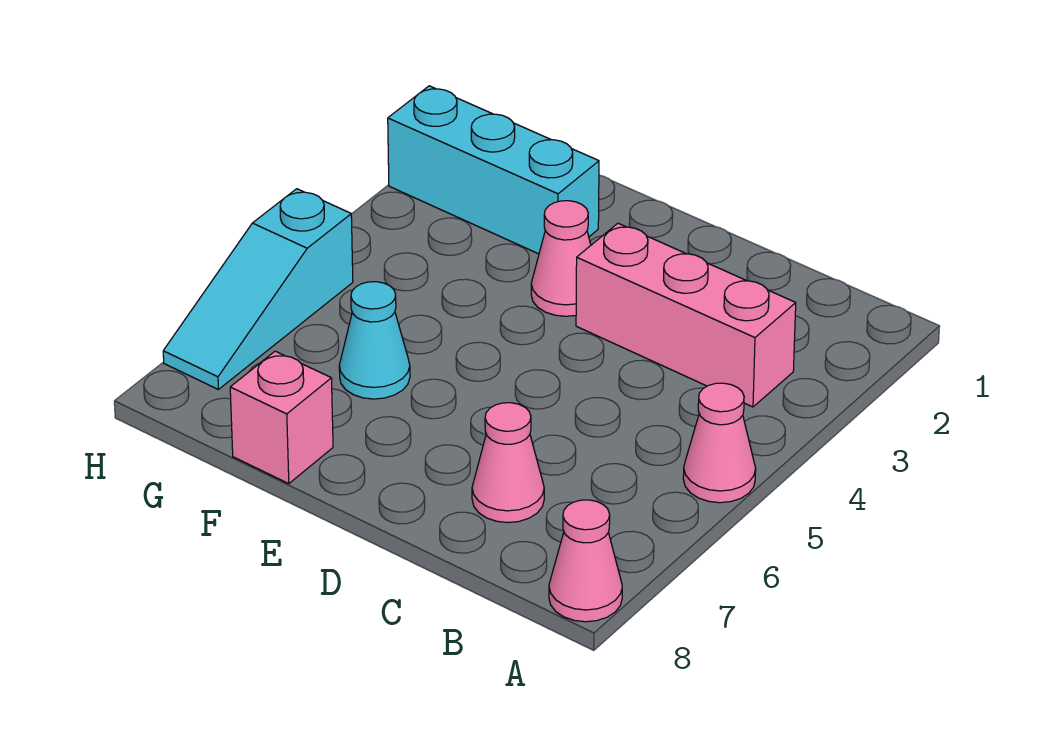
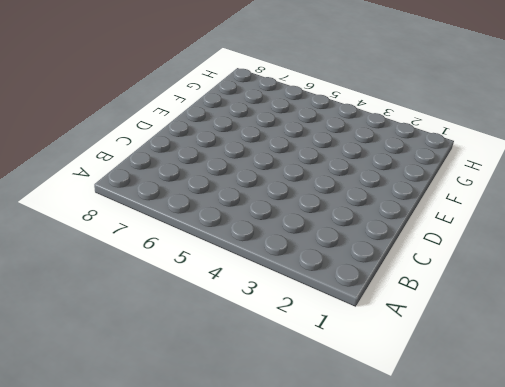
none -> pink 1x1 cone [683,383,756,503]
none -> pink 1x1 cone [549,500,622,622]

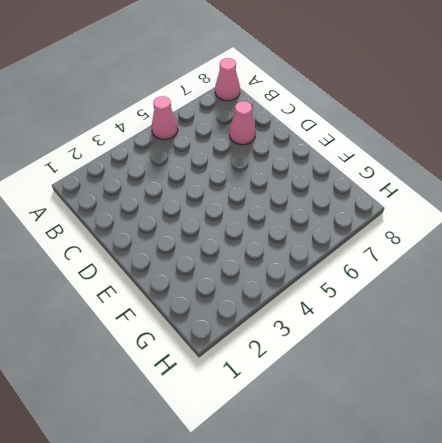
none -> pink 1x3 brick [576,223,796,407]
none -> pink 1x1 cone [531,201,591,316]

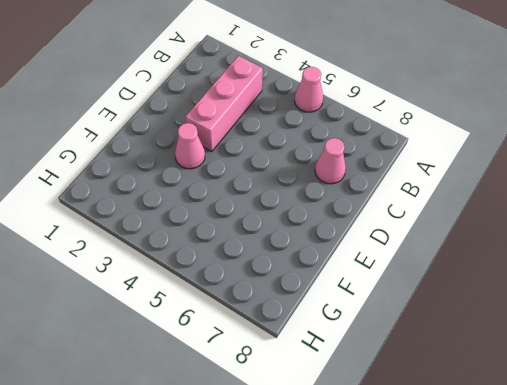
none -> pink 1x1 cone [549,500,622,622]
none -> cyan 1x3 brick [388,86,599,254]

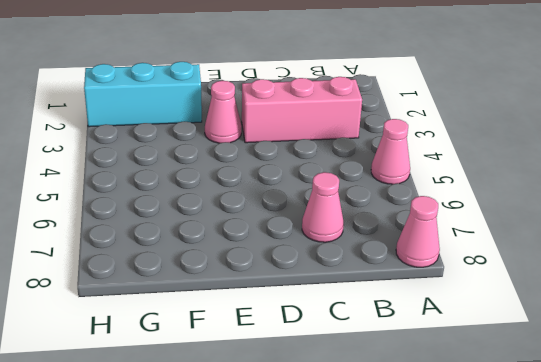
none -> cyan 1x1 cone [339,282,410,399]
none -> pink 1x1 brick [230,351,333,484]

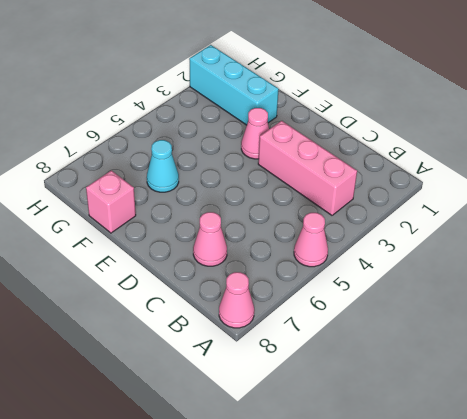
none -> cyan 1x3 slope [163,189,353,389]

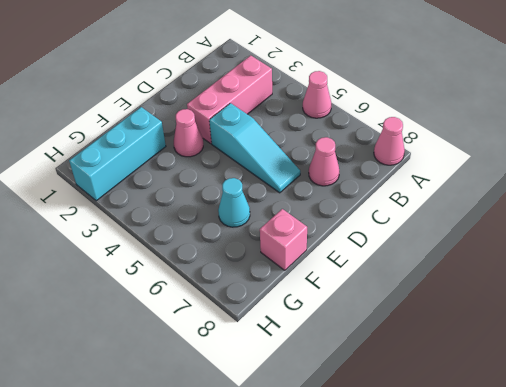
cyan 1x3 slope [209,103,300,193] -> cyan 1x3 slope moved to [163,189,353,389]

